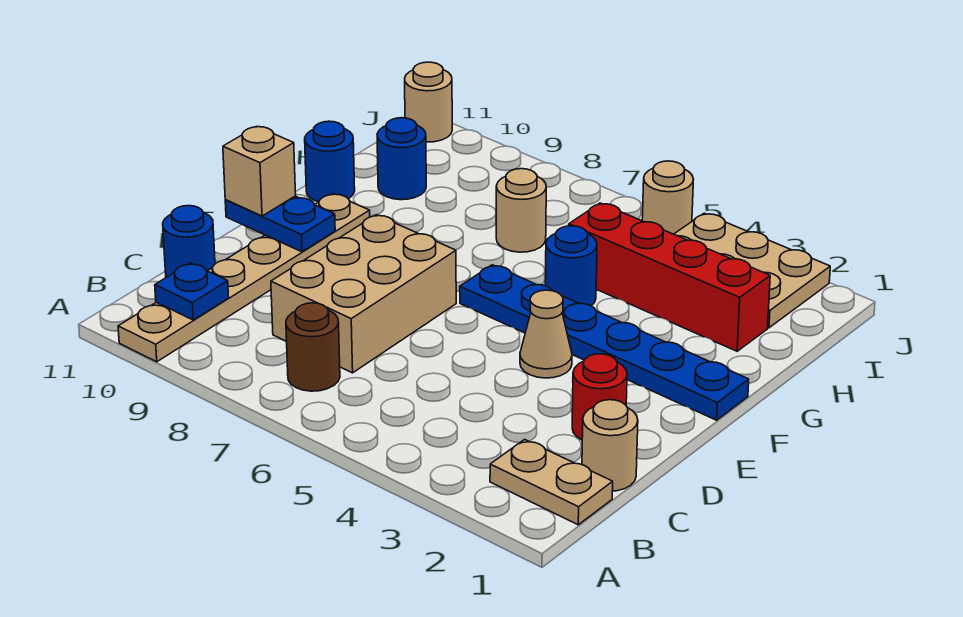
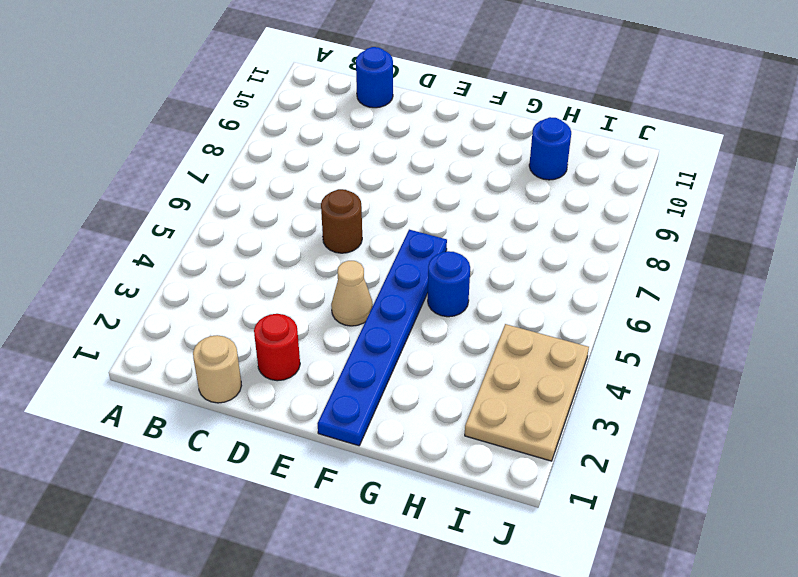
brown 1x1 round brick [321,189,362,253] -> brown 1x1 round brick moved to [286,303,340,391]
none -> tan 1x6 plate [118,194,370,362]
none -> tan 1x2 plate [490,439,613,525]
none -> tan 2x3 brick [271,215,456,373]

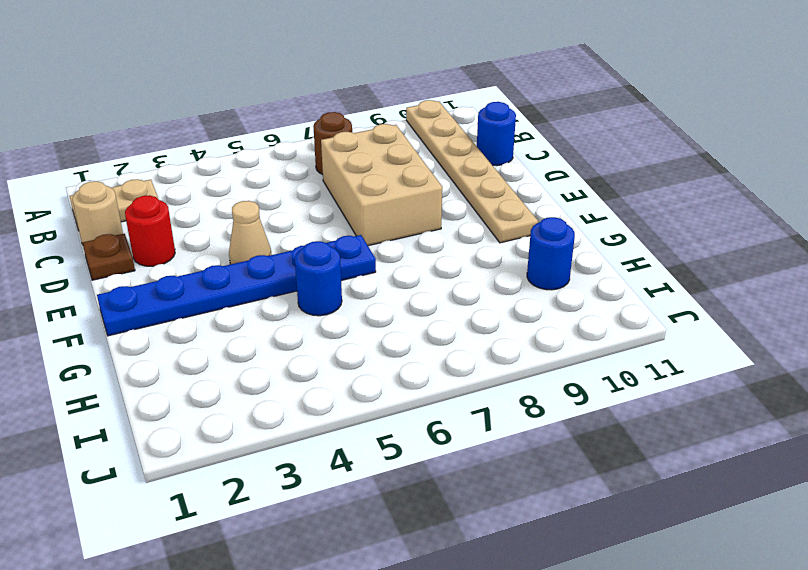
brown 1x1 plate [83,234,135,280] -> none
none -> blue 1x1 round brick [305,121,355,202]
none -> red 1x4 brick [569,203,770,351]
none -> tan 1x1 round brick [496,169,546,252]

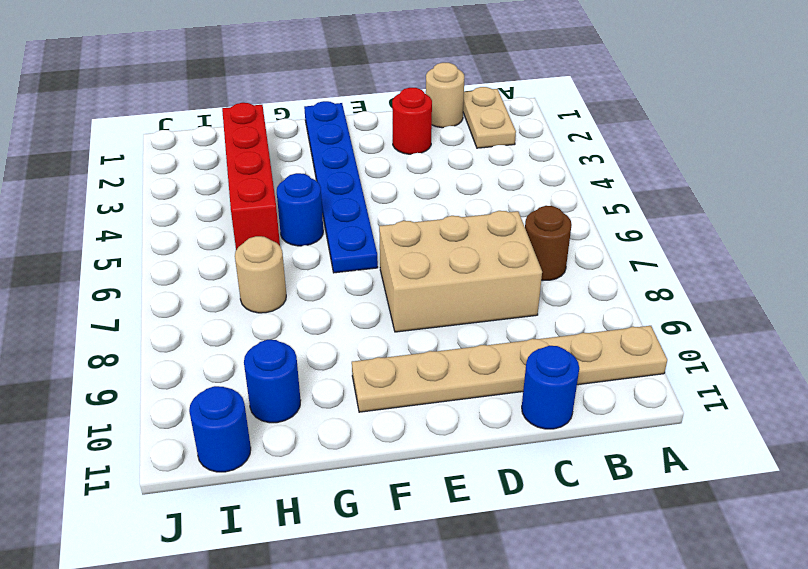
blue 1x1 round brick [189,386,251,472] -> blue 1x1 round brick moved to [305,121,355,202]
none -> tan 1x1 cone [520,290,572,378]
none -> tan 2x3 plate [674,213,830,328]
none -> tan 1x1 round brick [642,161,693,234]

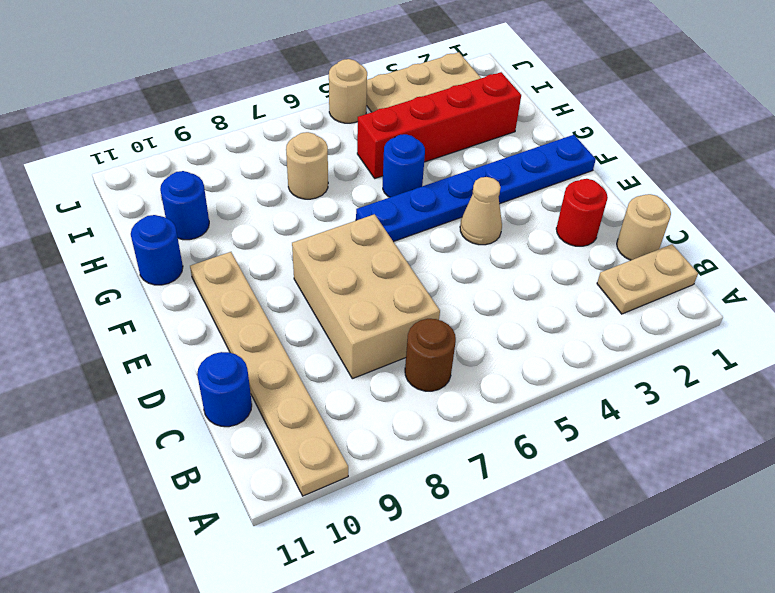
none -> tan 1x1 round brick [405,62,452,142]
none -> blue 1x1 plate [155,263,229,320]
none -> blue 1x2 plate [225,196,335,252]

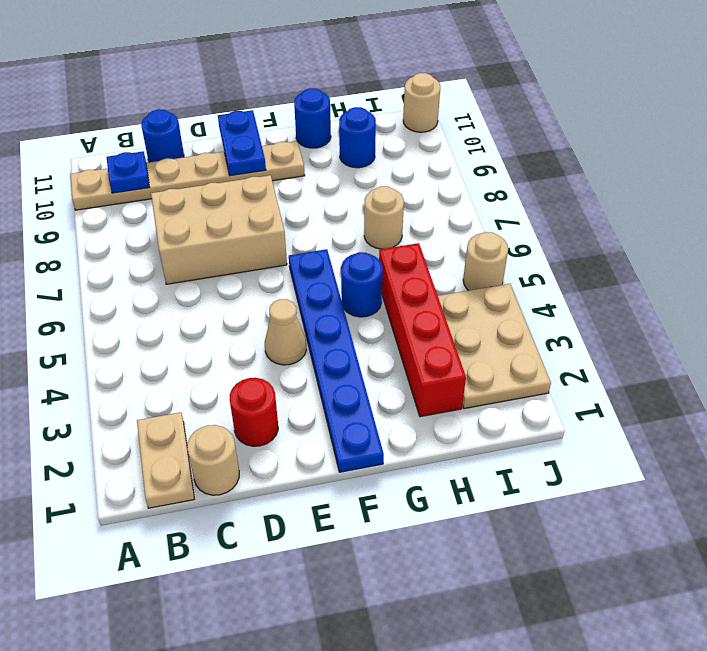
none -> brown 1x1 round brick [286,303,340,391]
none -> tan 1x1 brick [223,126,296,216]

